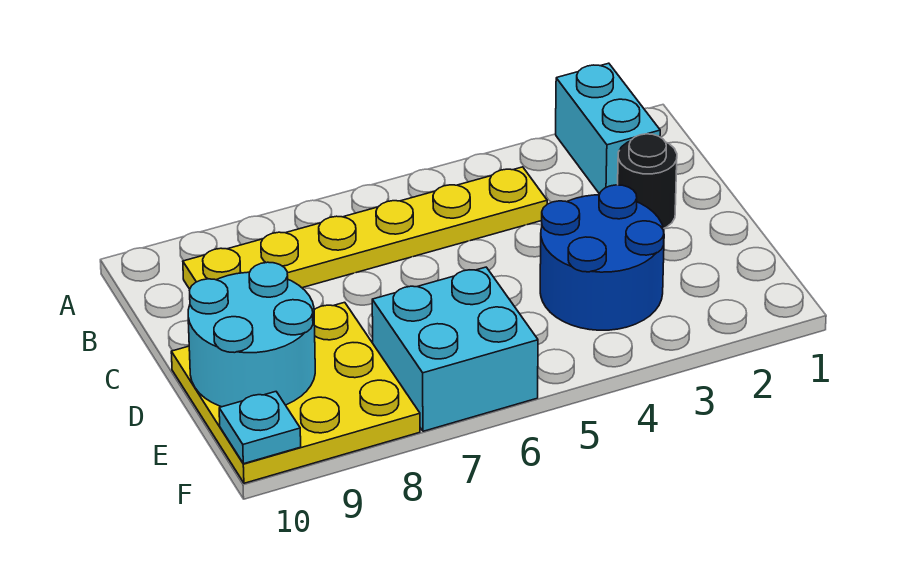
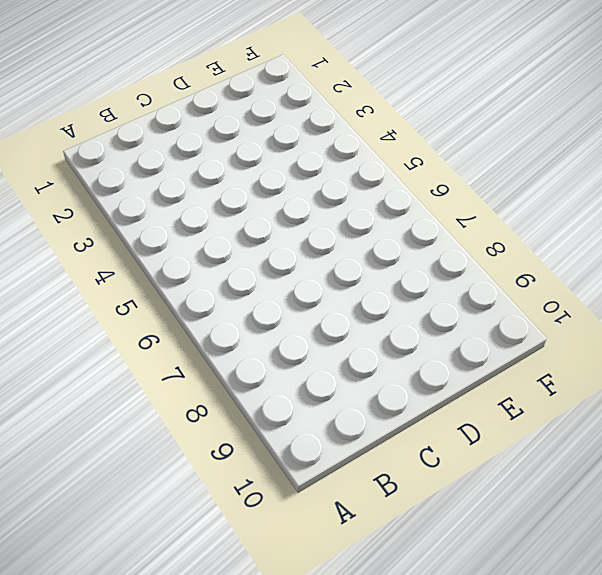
none -> cyan 1x2 brick [556,63,660,194]
none -> yellow 1x6 plate [183,167,547,289]

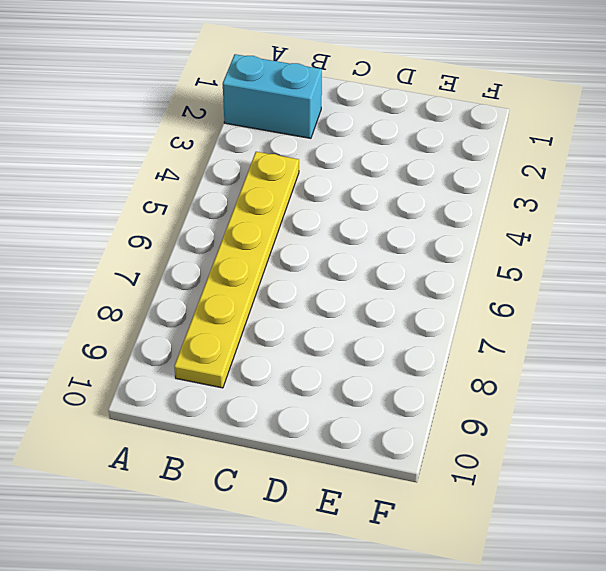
none -> black 1x1 round brick [618,134,677,228]
none -> blue 2x2 round brick [540,185,664,330]

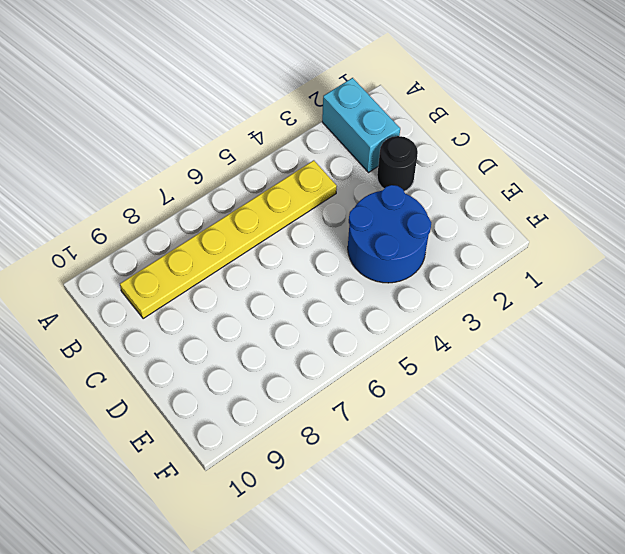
none -> yellow 3x3 plate [171,302,420,483]
none -> cyan 2x2 brick [372,267,538,431]

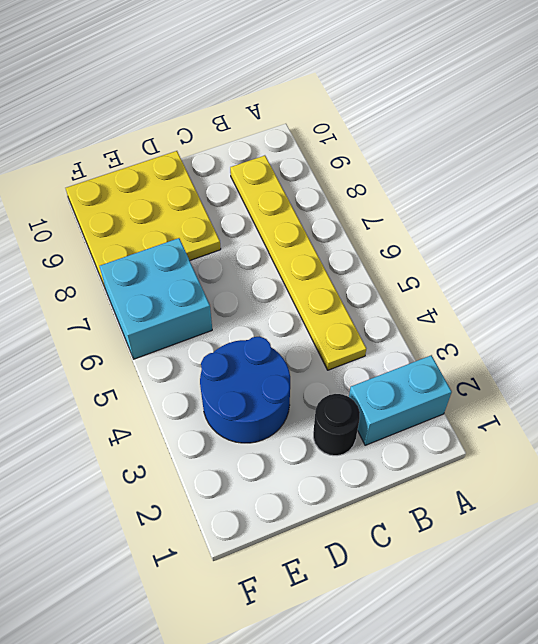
none -> cyan 2x2 round brick [188,262,315,407]
none -> cyan 1x1 plate [219,392,301,464]

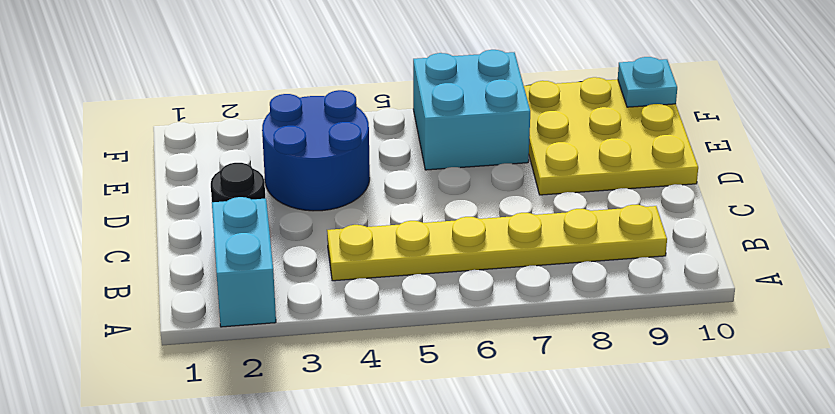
none -> cyan 2x2 round brick [188,262,315,407]

